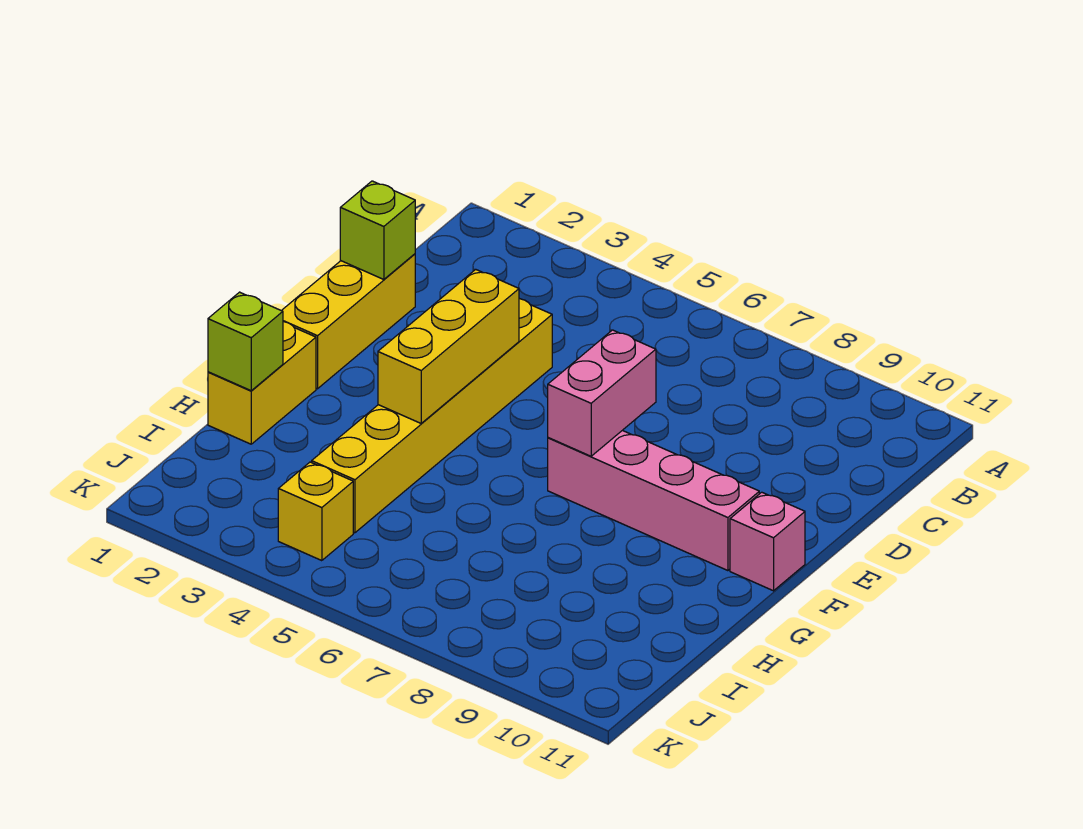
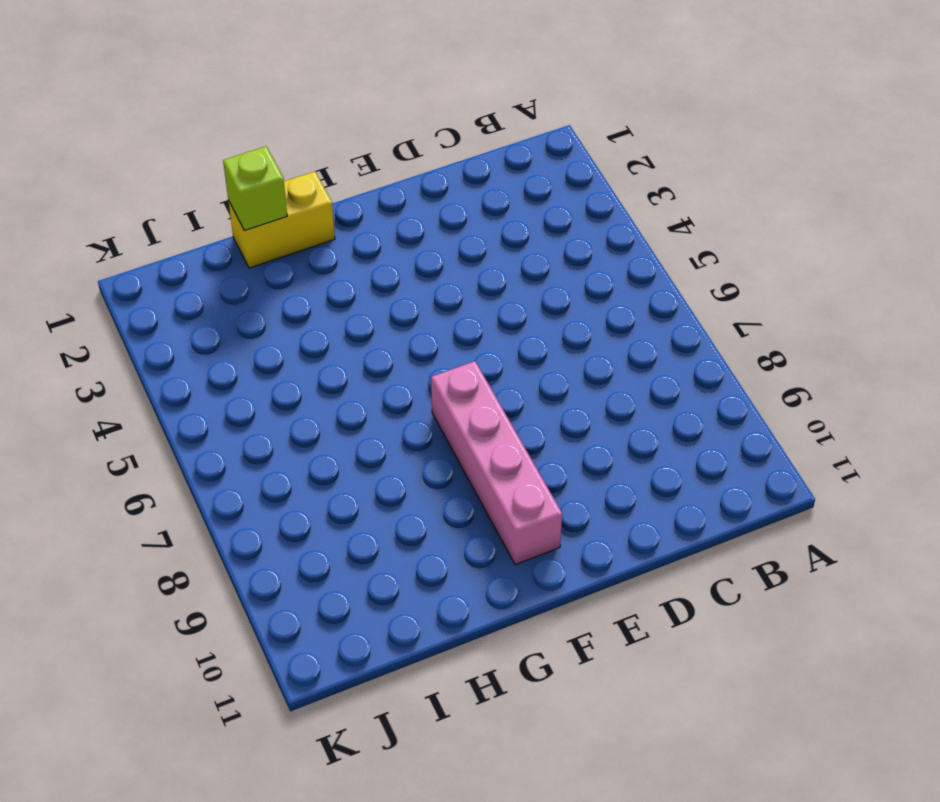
none -> yellow 1x3 brick [282,254,415,389]
none -> yellow 1x6 brick [312,299,552,533]

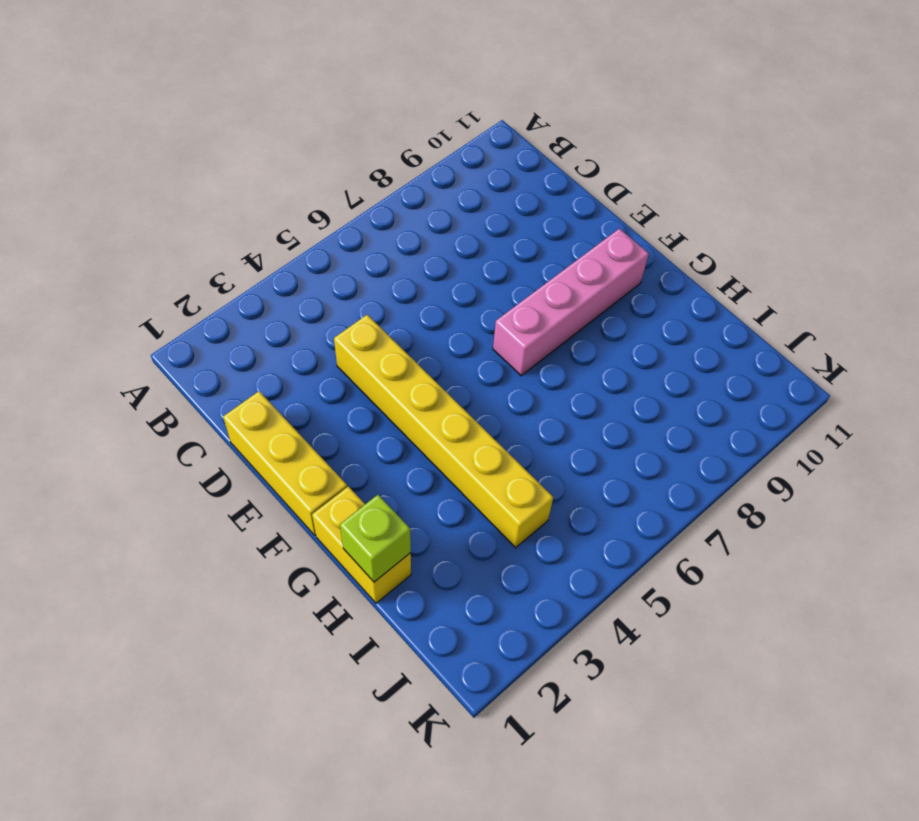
none -> pink 1x1 brick [730,492,805,591]
none -> yellow 1x1 brick [278,462,353,561]

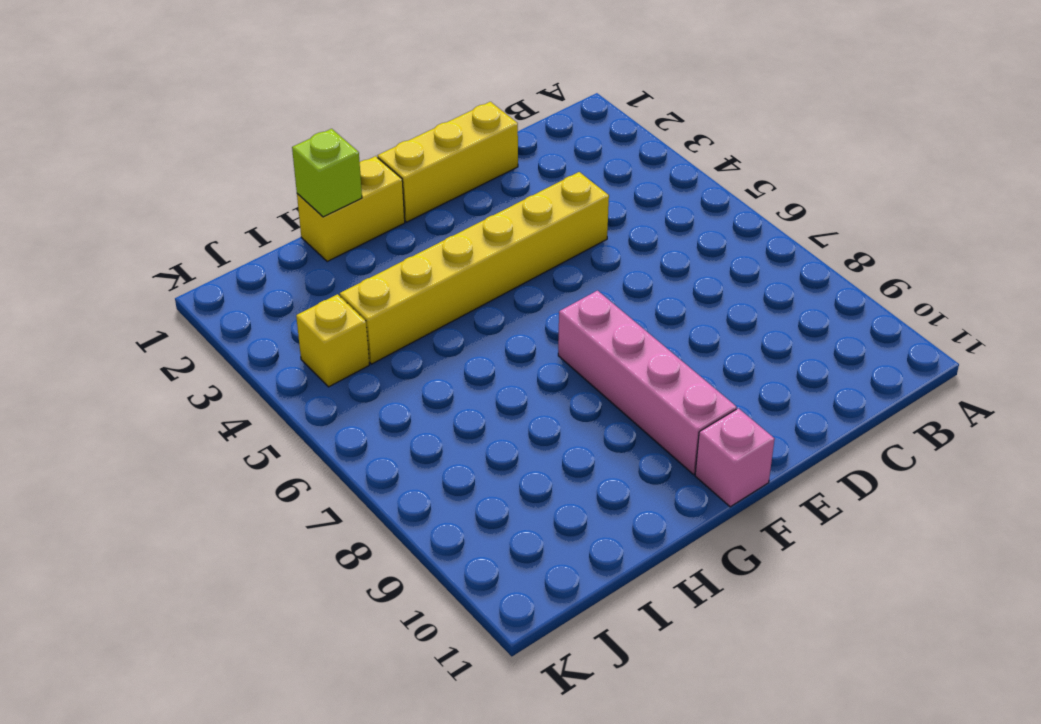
none -> lime 1x1 brick [340,181,415,280]
none -> yellow 1x3 brick [378,269,519,424]

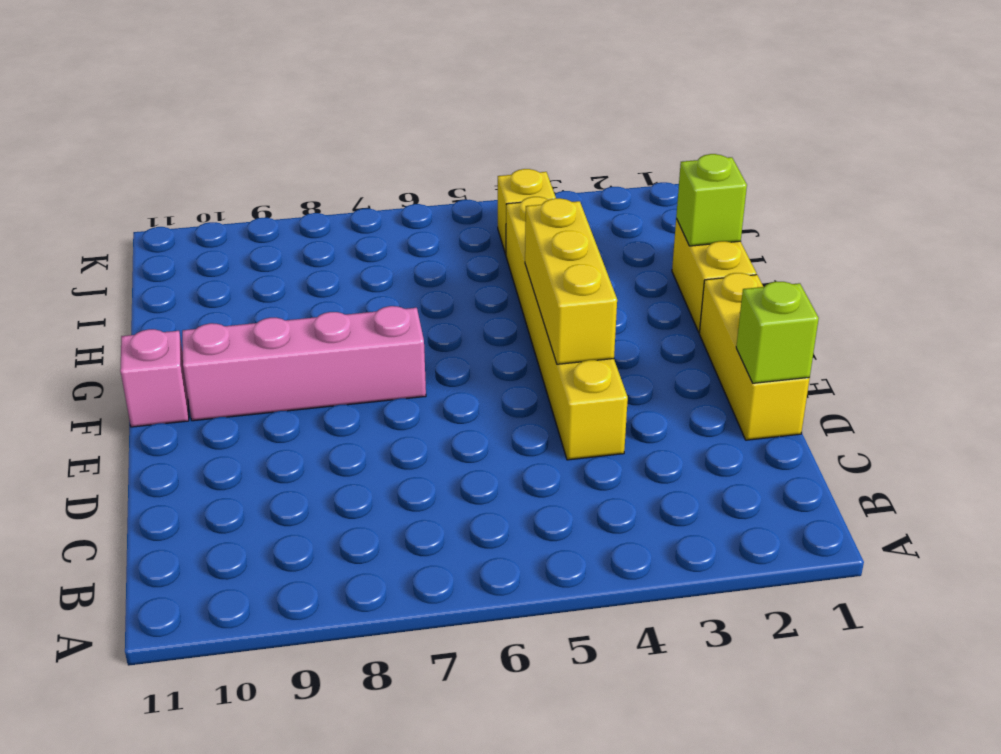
none -> pink 1x2 brick [548,330,656,456]

